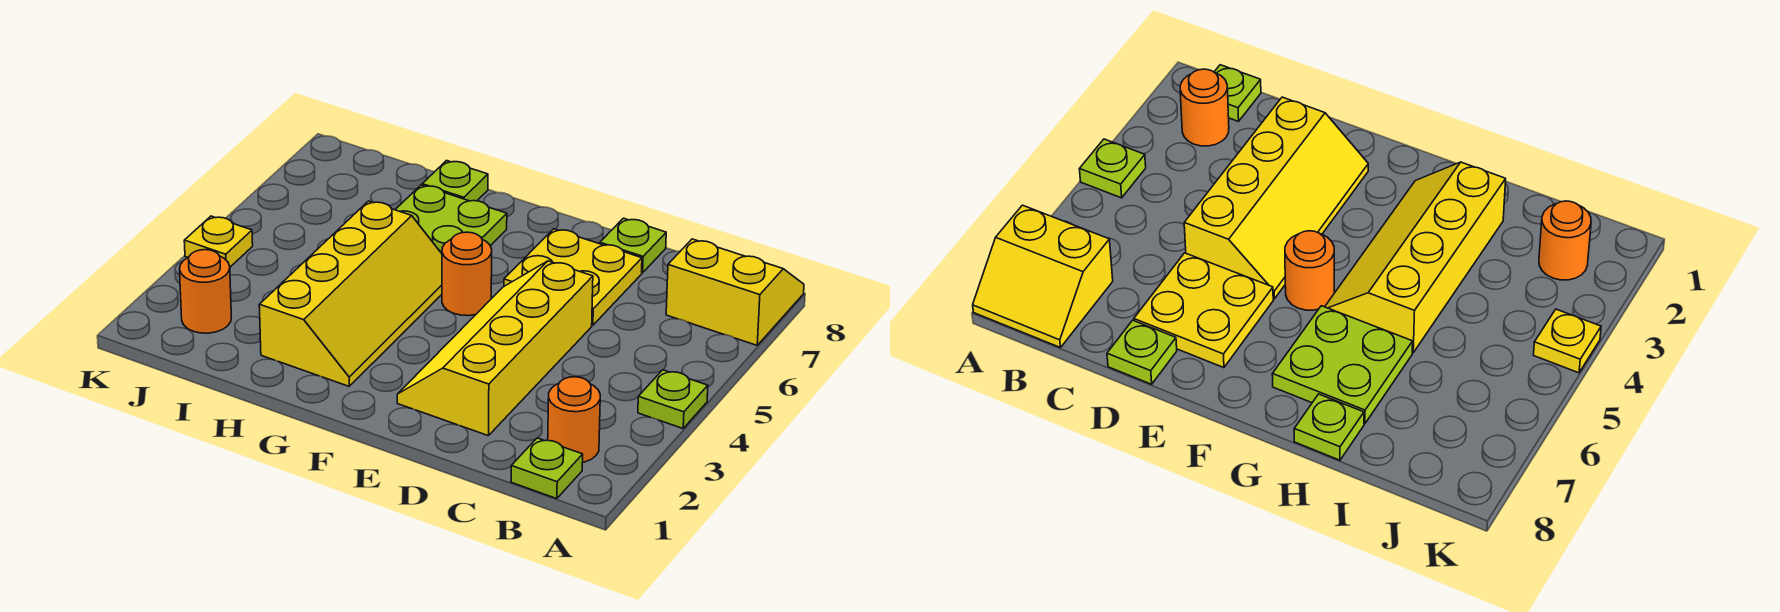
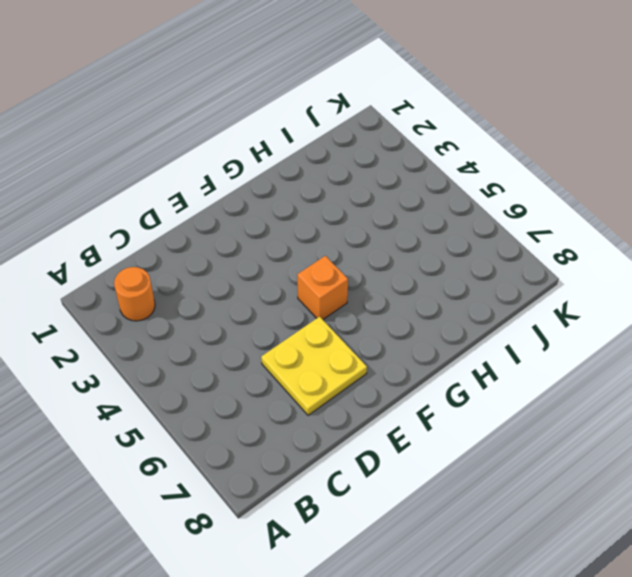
orange 1x1 brick [297,256,348,319] -> orange 1x1 round brick [442,232,492,316]
none -> lime 1x1 plate [638,370,708,428]
none -> yellow 2x2 slope [666,239,804,345]
none -> lime 1x1 plate [511,438,583,499]

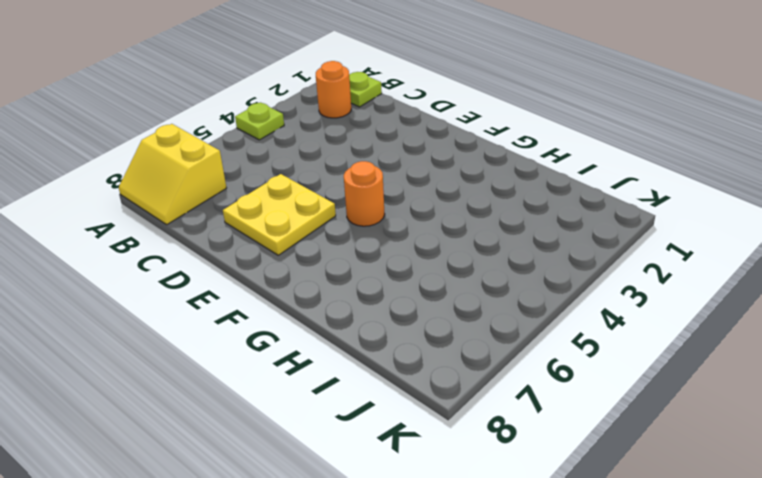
none -> yellow 2x4 slope [397,261,593,436]
none -> lime 1x1 plate [600,218,666,273]
none -> yellow 2x4 slope [259,201,442,386]

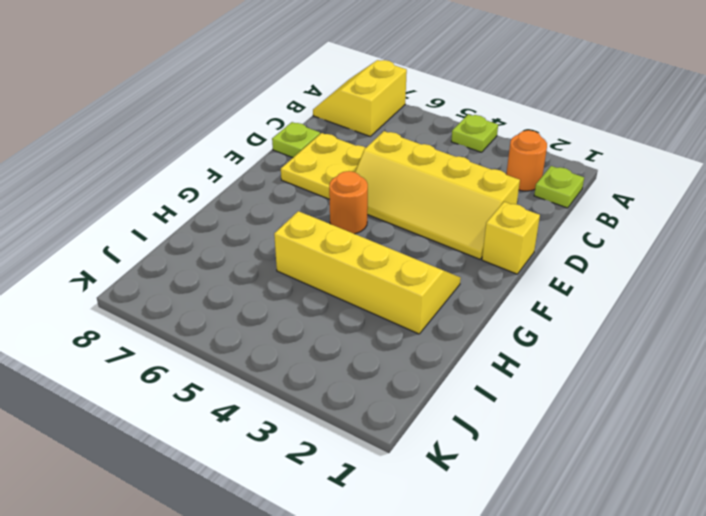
yellow 1x1 brick [482,202,540,274] -> none
none -> lime 2x2 plate [395,185,507,253]
none -> lime 1x1 plate [422,161,488,201]
none -> orange 1x1 round brick [180,250,231,333]

